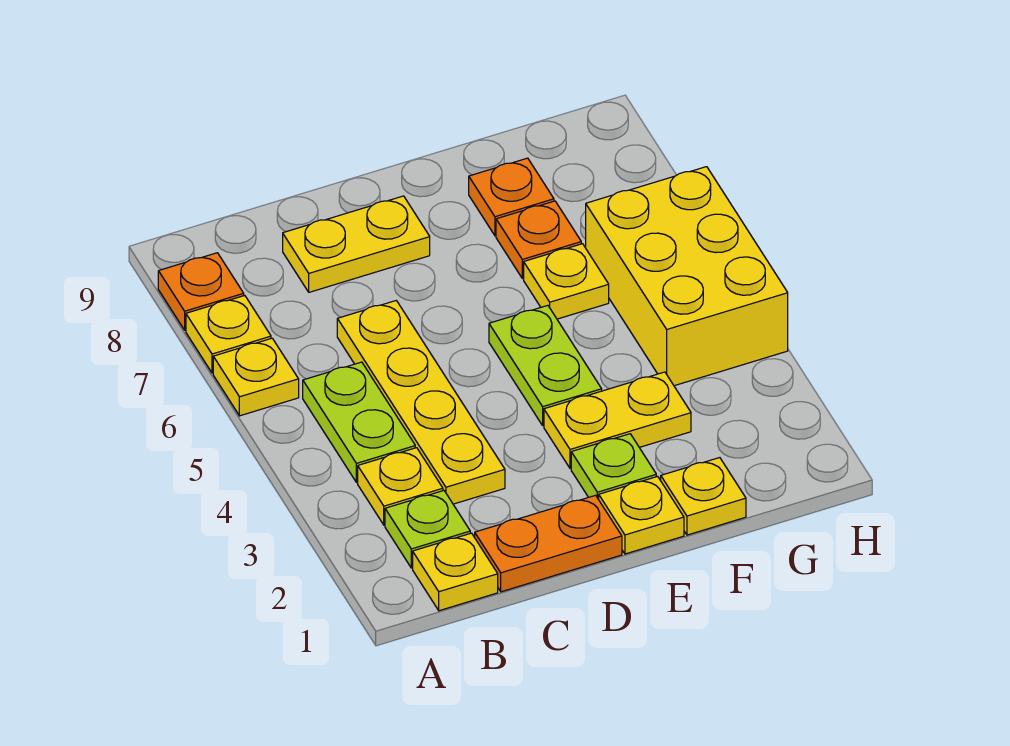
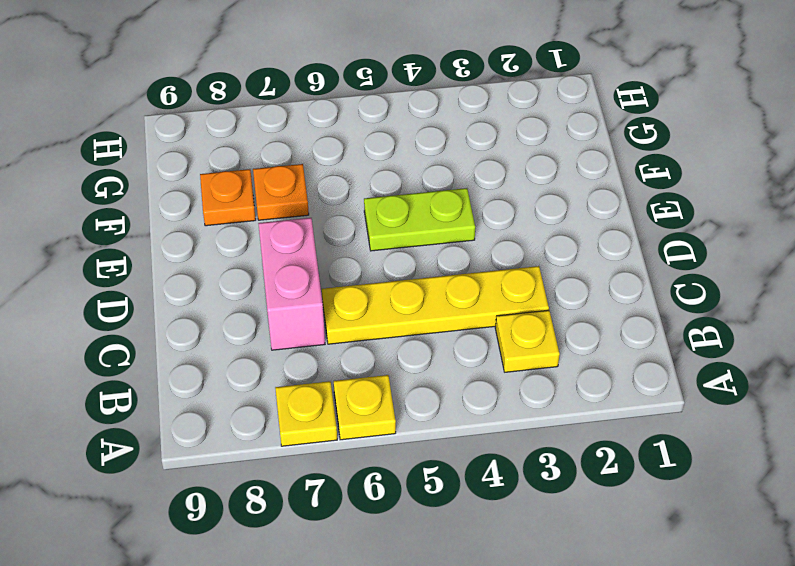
pink 1x2 brick [258,218,325,350] -> none
none -> orange 1x1 plate [158,253,244,330]
none -> yellow 1x1 plate [413,533,498,611]
none -> lime 1x1 plate [385,491,470,568]

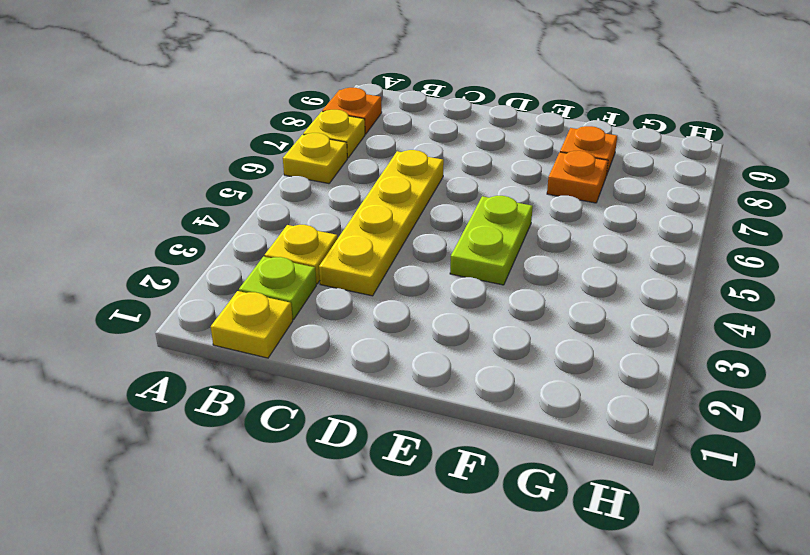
none -> lime 1x2 plate [303,362,415,482]
none -> orange 1x2 plate [475,495,622,592]
none -> yellow 1x2 plate [283,196,430,292]

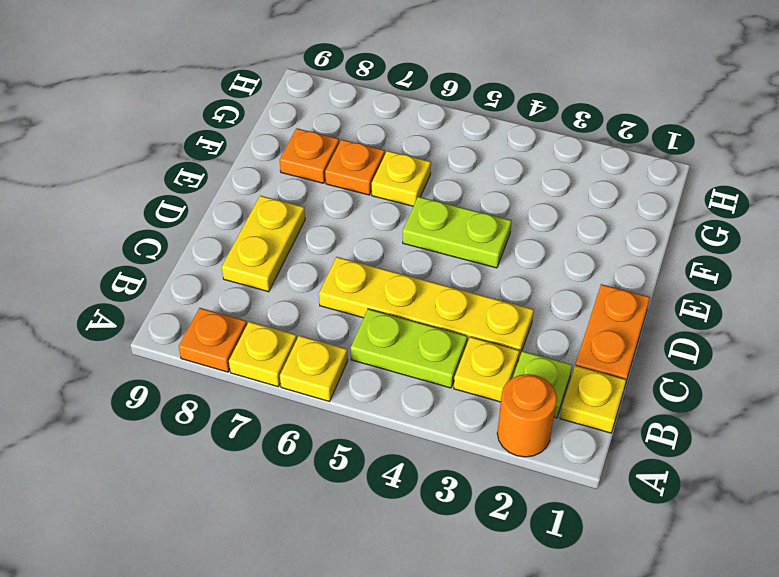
orange 1x1 round brick [497,374,557,457] -> none
none -> yellow 1x1 plate [599,476,684,554]
none -> lime 1x1 plate [571,434,656,499]
none -> yellow 1x2 plate [544,372,691,468]

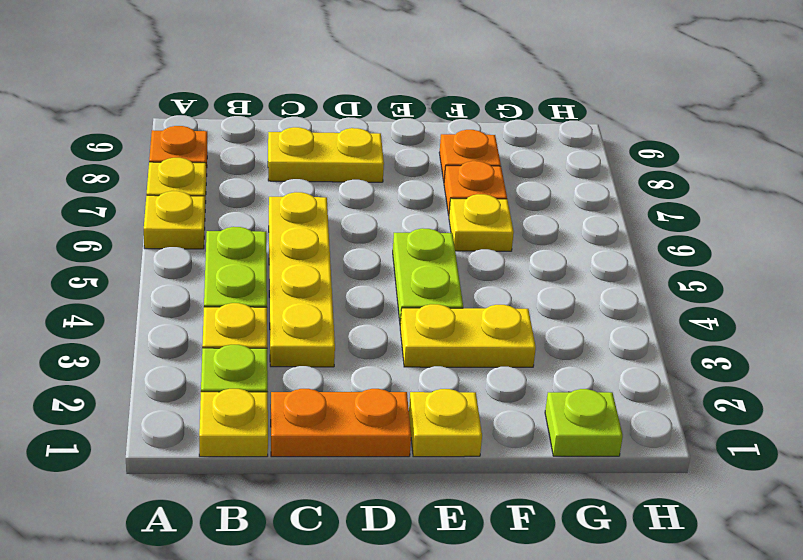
lime 1x1 plate [545,389,623,456] -> lime 1x1 plate moved to [571,434,656,499]
none -> yellow 1x1 plate [661,458,746,535]
none -> yellow 2x3 brick [586,167,788,386]

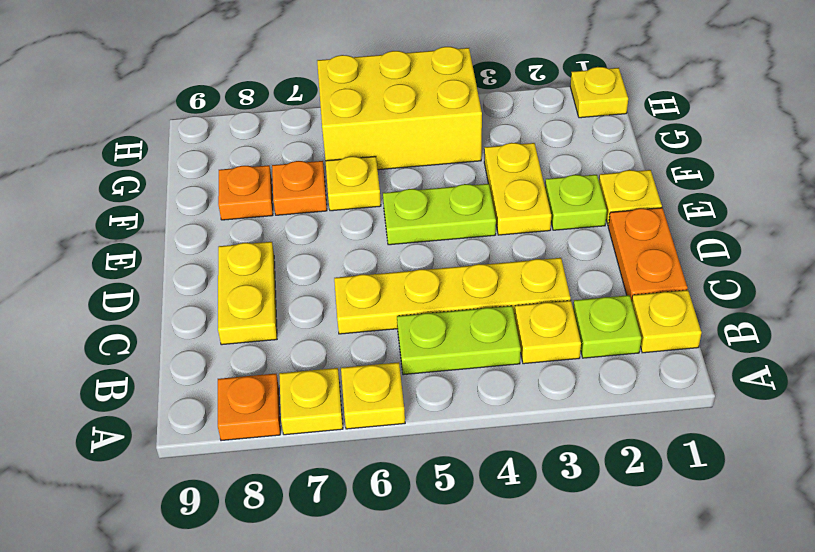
yellow 1x1 plate [570,67,628,118] -> yellow 1x1 plate moved to [661,458,746,535]

